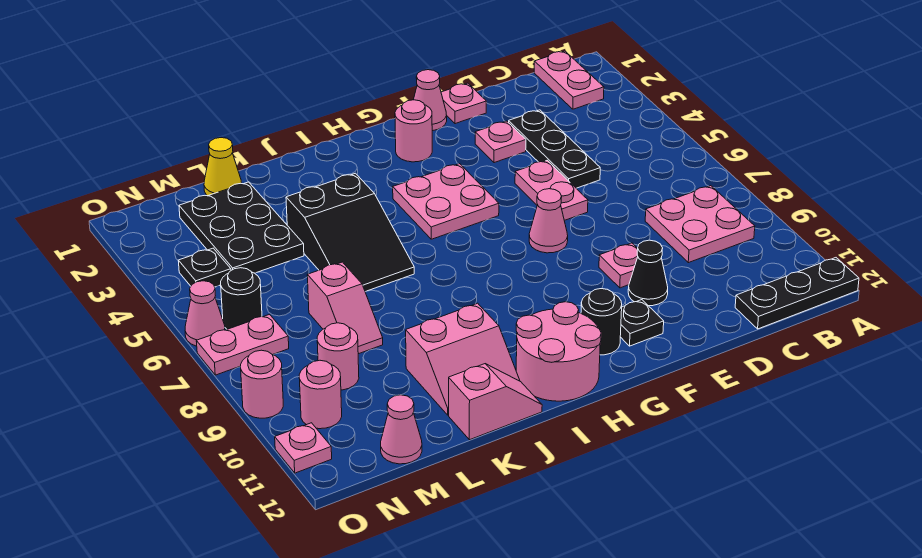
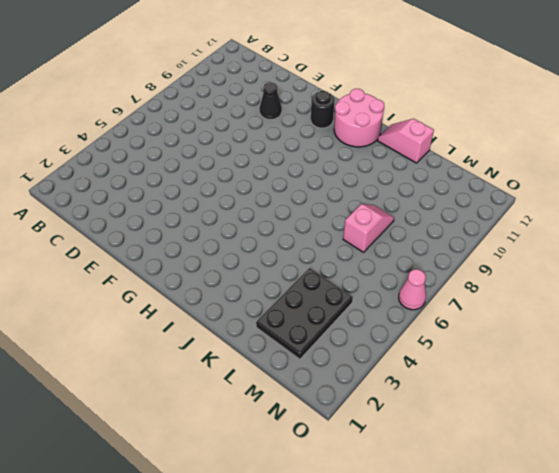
none -> black 1x3 plate [735,258,859,329]
none -> pink 1x2 plate [534,51,604,109]
none -> pink 2x2 plate [645,186,755,263]
none -> black 1x3 plate [509,110,600,188]

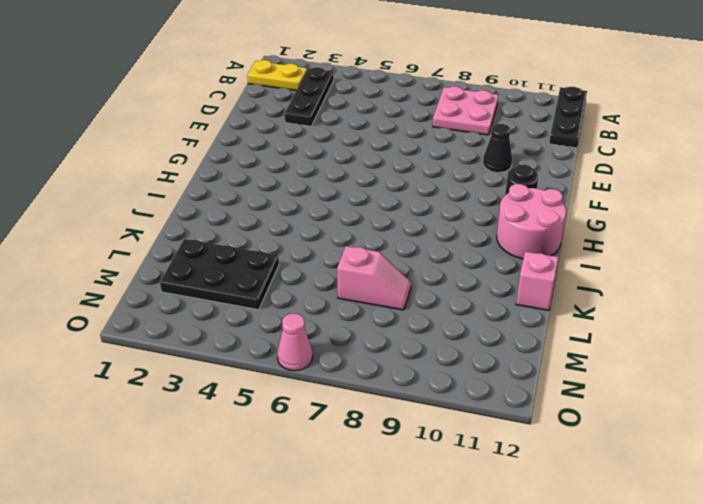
yellow 1x2 plate [247,60,307,91] -> pink 1x2 plate [534,51,604,109]
black 1x3 plate [284,67,334,126] -> black 1x3 plate turned to [509,110,600,188]
none -> pink 1x1 plate [441,83,486,124]
none -> pink 1x1 plate [475,121,526,163]
none -> pink 1x2 plate [515,160,588,220]
none -> pink 1x1 plate [599,243,638,288]

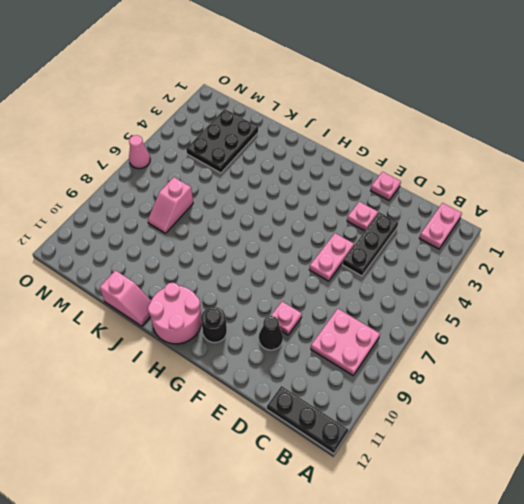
none -> pink 1x1 cone [414,70,447,131]
none -> pink 1x1 cone [529,189,568,253]
none -> black 1x1 plate [620,300,664,346]
none -> pink 1x1 round brick [395,100,432,162]

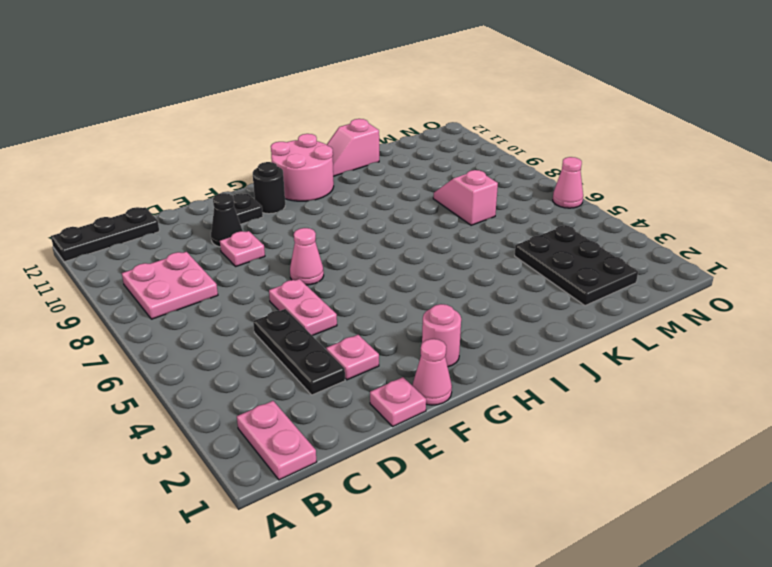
none -> pink 2x2 plate [393,164,499,239]
none -> black 2x3 slope [286,173,414,292]
none -> pink 2x2 slope [406,303,520,415]
none -> yellow 1x1 cone [204,138,241,196]

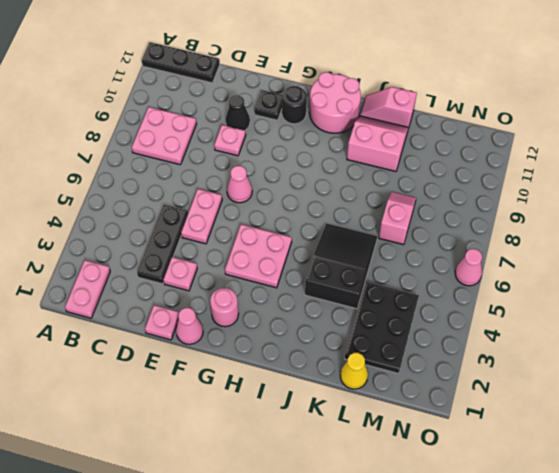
none -> pink 1x1 round brick [317,323,359,390]
none -> pink 1x1 cone [381,395,422,464]
none -> black 1x1 plate [178,248,231,287]
none -> black 1x1 round brick [221,268,262,329]

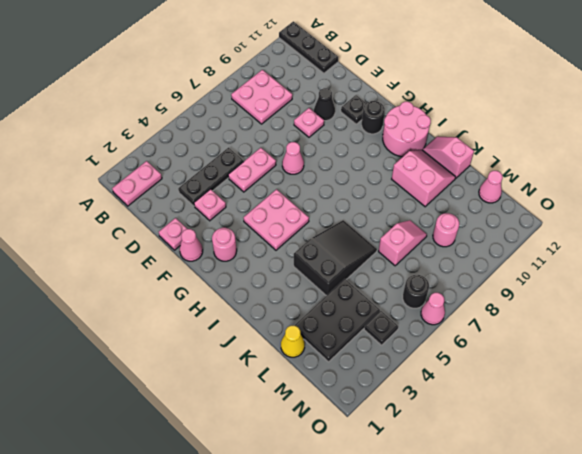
none -> pink 1x2 plate [196,314,289,375]
none -> pink 1x1 round brick [299,360,342,429]
none -> pink 1x1 round brick [241,350,283,418]
none -> pink 1x1 plate [275,423,332,473]

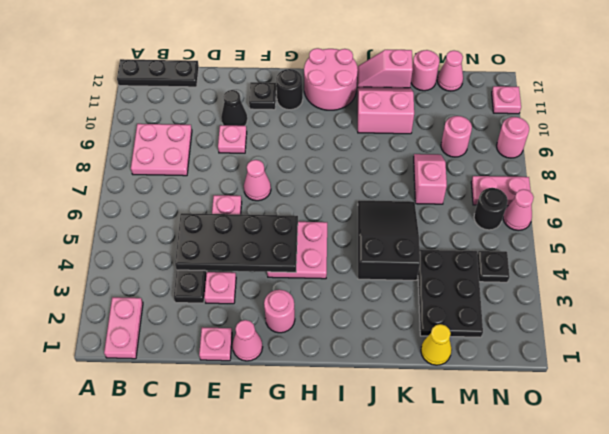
black 2x4 plate [175,213,298,272] -> none
pink 1x1 round brick [411,50,439,91] -> pink 1x1 round brick moved to [299,360,342,429]

